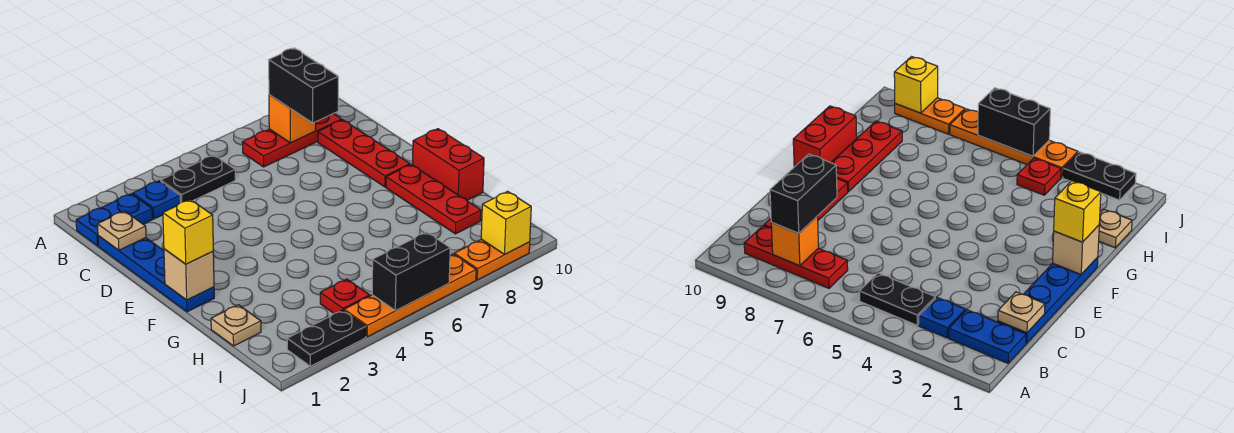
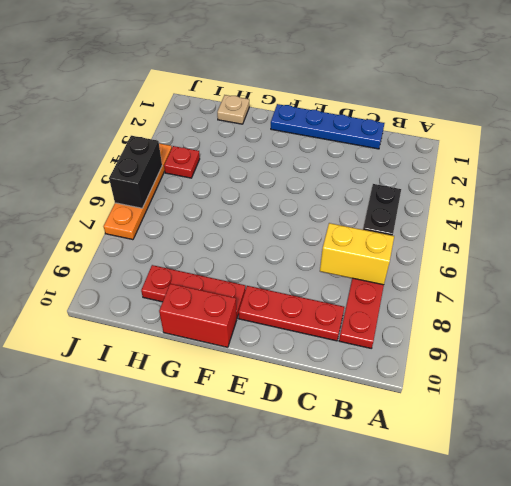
yellow 1x2 brick [320,223,394,285] -> none
none -> blue 1x2 plate [76,194,153,246]
none -> blue 1x1 plate [133,181,180,219]
none -> black 1x2 plate [287,310,366,366]

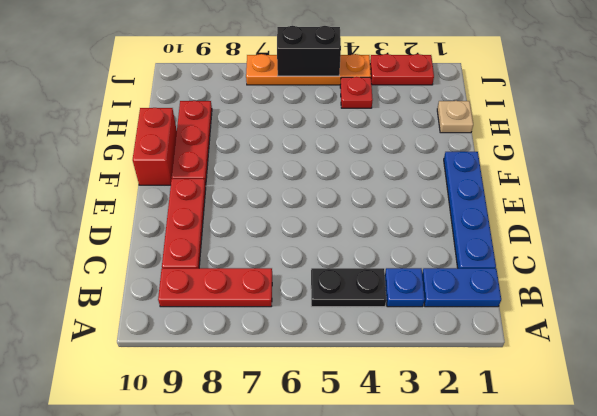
red 1x2 plate [370,54,434,85] -> black 1x2 plate [287,310,366,366]
none -> orange 1x2 plate [454,239,530,280]
none -> orange 1x1 brick [269,95,316,143]
none -> tan 1x1 plate [97,211,146,250]

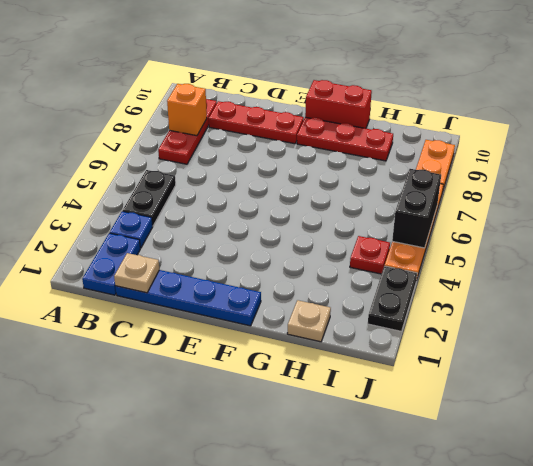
none -> tan 1x1 brick [164,249,214,300]
none -> yellow 1x1 brick [481,191,531,254]
none -> black 1x2 brick [269,48,338,123]

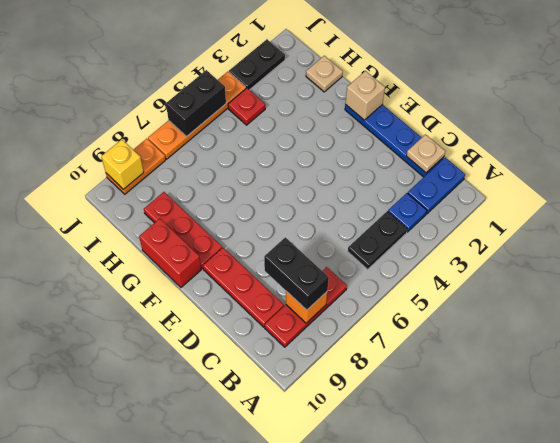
none -> yellow 1x1 brick [163,200,213,264]

